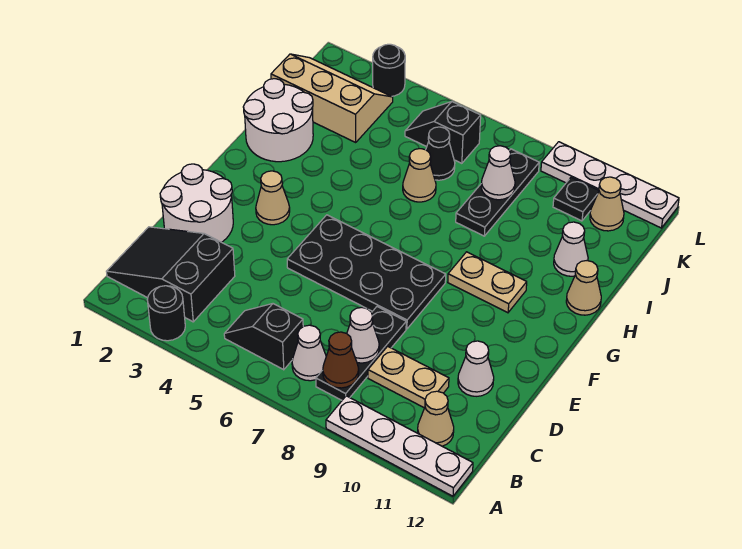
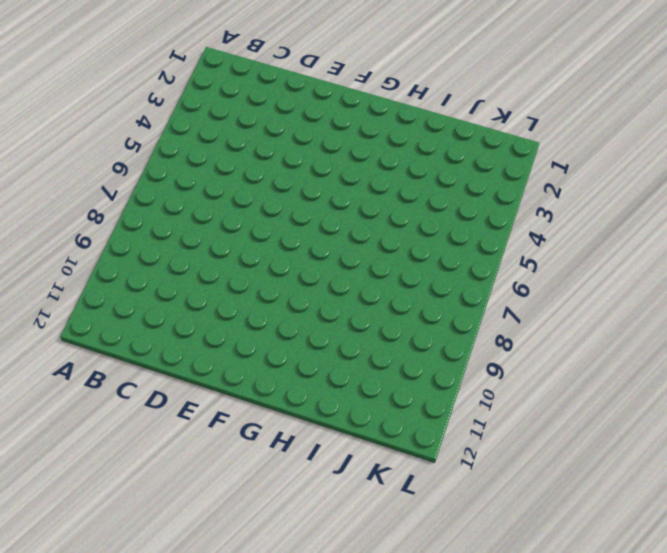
none -> black 1x1 round brick [148,286,185,341]
none -> white 1x4 plate [326,396,473,496]
none -> black 2x3 slope [106,227,235,322]

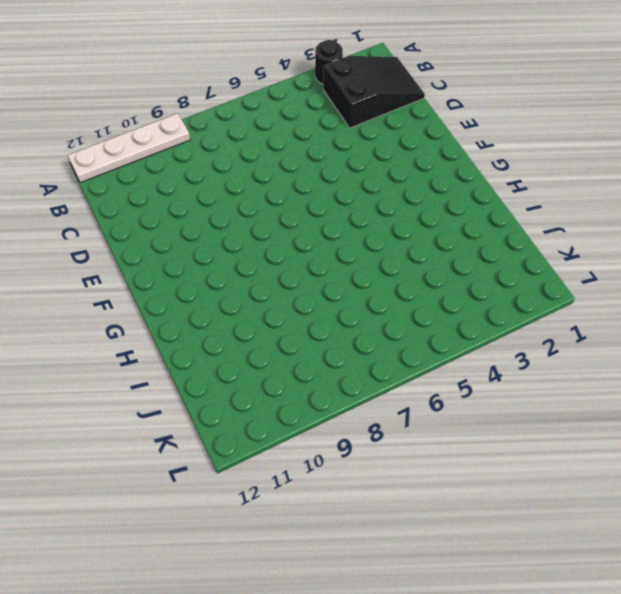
none -> black 1x2 slope [224,304,303,370]
none -> white 1x1 cone [292,325,326,381]
none -> black 1x3 plate [316,307,406,400]

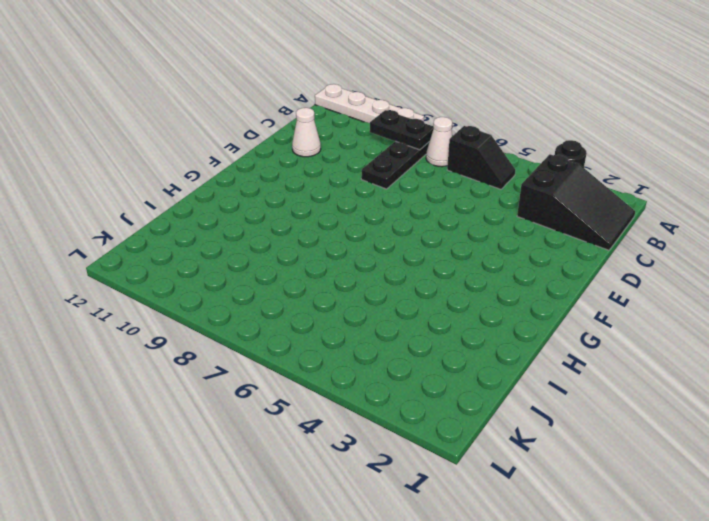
black 1x2 plate [370,110,434,150] -> brown 1x1 cone [323,332,359,388]
none -> tan 1x1 cone [418,391,454,446]
none -> tan 1x2 plate [368,346,449,408]
none -> white 2x2 round brick [160,164,233,242]

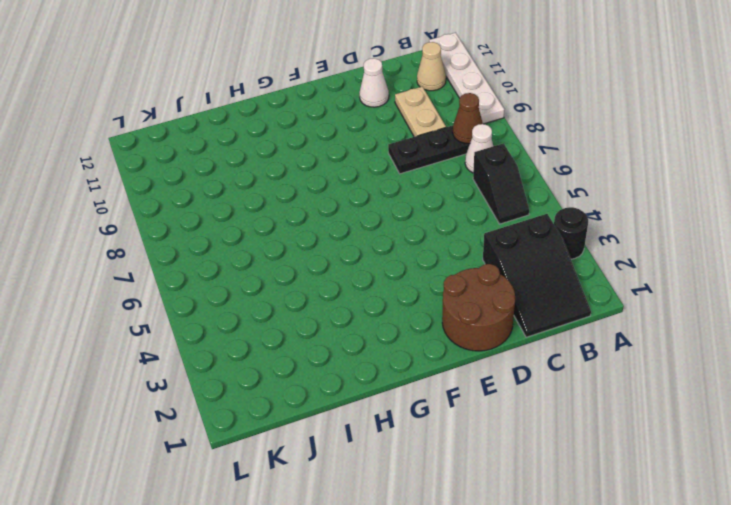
brown 2x2 round brick [442,264,515,351] -> white 2x2 round brick [160,164,233,242]
none -> black 2x4 plate [287,215,446,329]
none -> tan 1x1 cone [256,171,290,225]
none -> tan 1x2 plate [448,252,527,313]

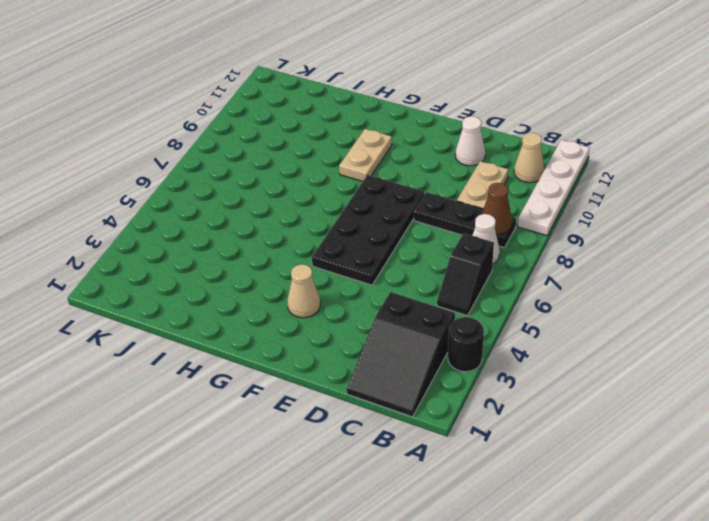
none -> white 2x2 round brick [160,164,233,242]
none -> white 2x2 round brick [243,79,313,162]
none -> tan 1x1 cone [566,261,601,315]

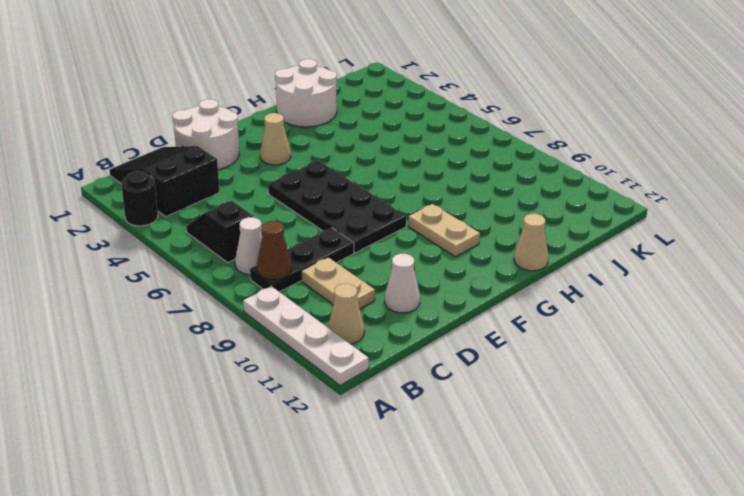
none -> tan 1x1 cone [403,149,436,202]
none -> black 1x3 plate [456,149,539,236]
none -> white 1x1 cone [554,222,588,276]

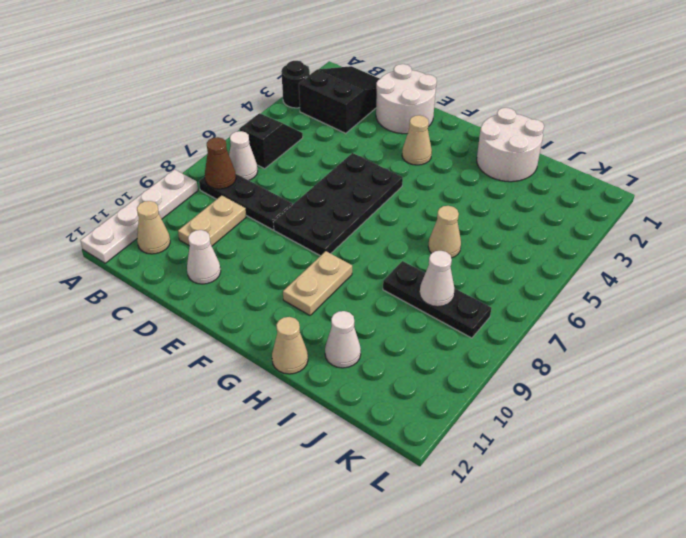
none -> tan 2x3 slope [271,54,393,142]
none -> black 1x1 cone [426,127,455,180]
none -> black 1x2 slope [405,102,481,163]

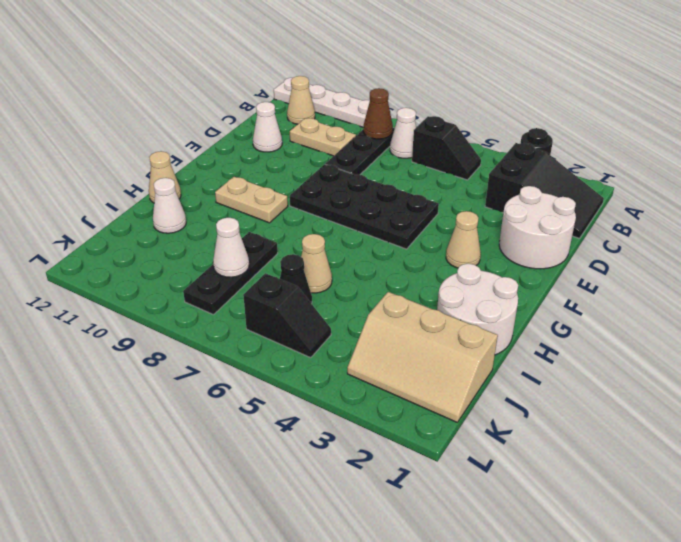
none -> black 1x1 plate [553,177,599,221]
none -> tan 1x1 cone [590,177,624,231]
none -> black 1x1 round brick [373,44,405,96]

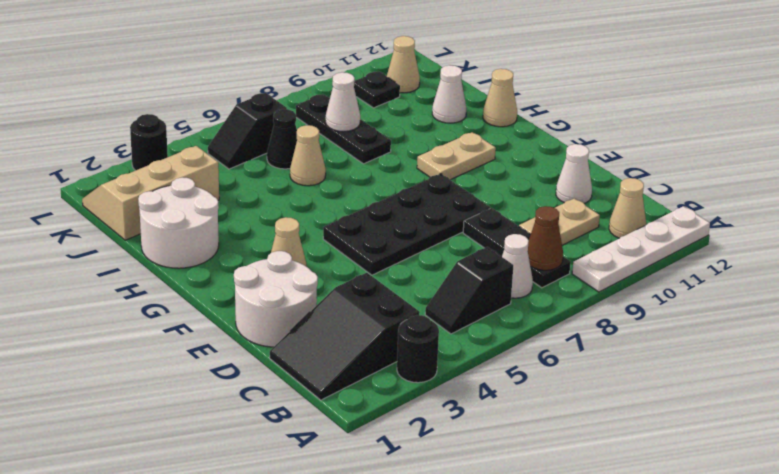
none -> white 1x4 plate [541,142,679,228]
none -> white 1x1 cone [347,308,379,363]

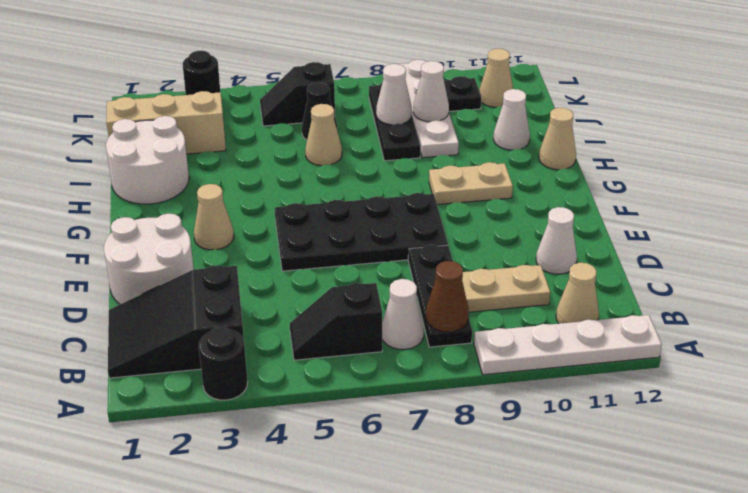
white 1x4 plate [400,60,459,158] -> white 1x4 plate turned to [541,142,679,228]
white 1x1 cone [413,61,449,122] -> white 1x1 cone moved to [347,308,379,363]

